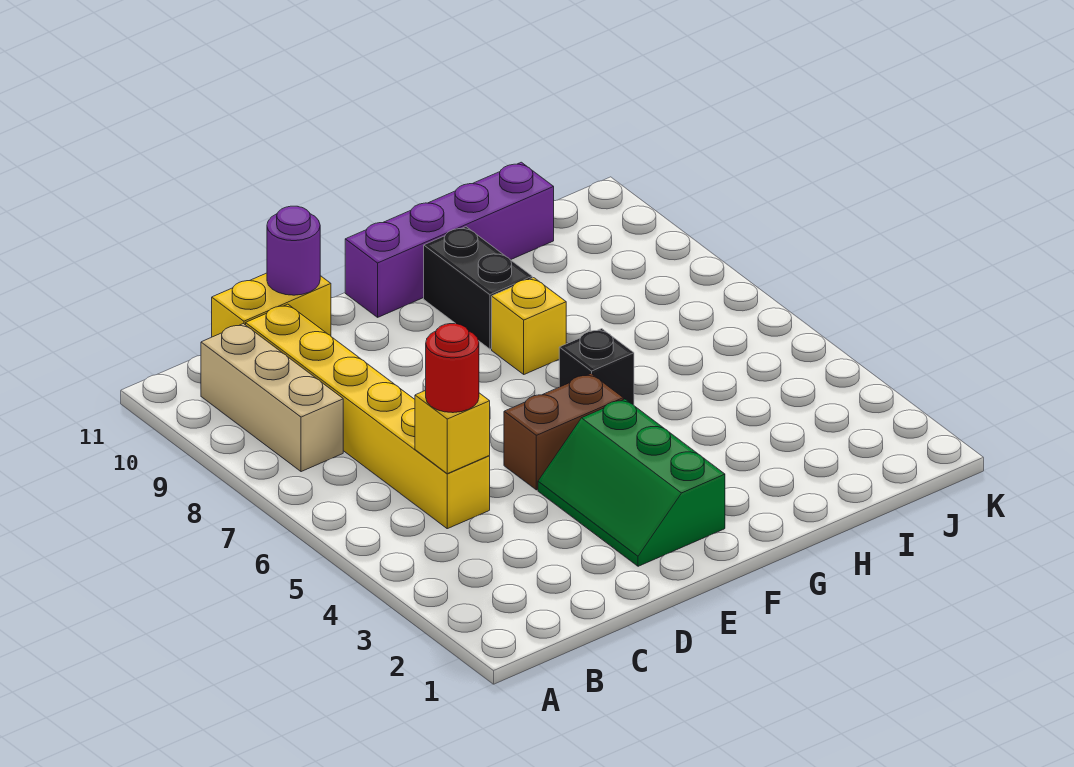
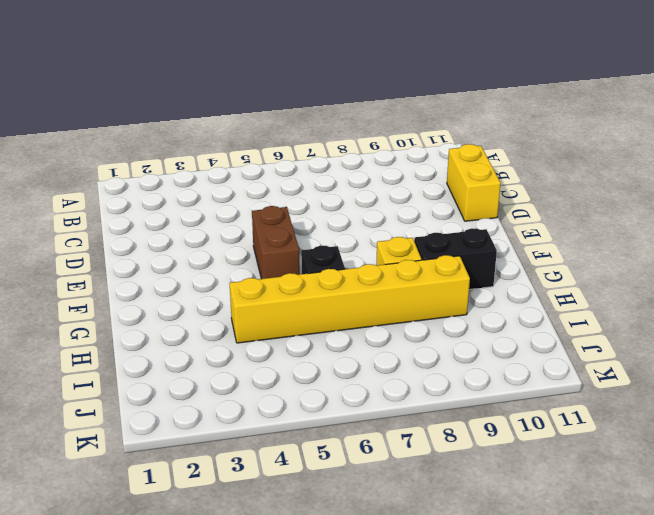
yellow 1x6 brick [230,255,470,343] -> yellow 1x6 brick moved to [246,304,490,529]
none -> tan 1x3 brick [201,324,343,472]
none -> green 2x3 slope [538,399,725,566]
none -> purple 1x4 brick [345,162,554,317]

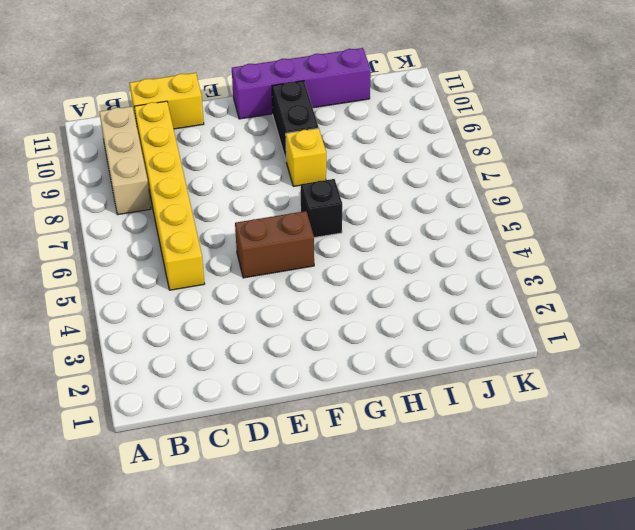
none -> green 2x3 slope [538,399,725,566]
none -> yellow 1x1 brick [415,390,490,474]
none -> purple 1x1 round brick [267,206,320,295]

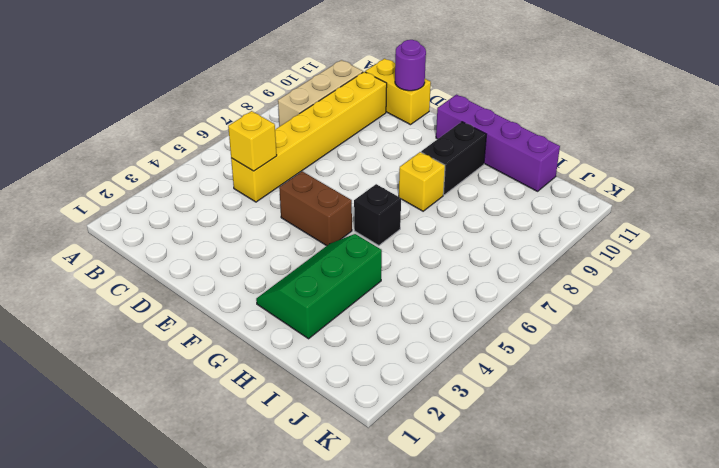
green 2x3 slope [256,234,382,339] -> green 2x3 slope moved to [538,399,725,566]
none -> red 1x1 round brick [426,324,479,413]

